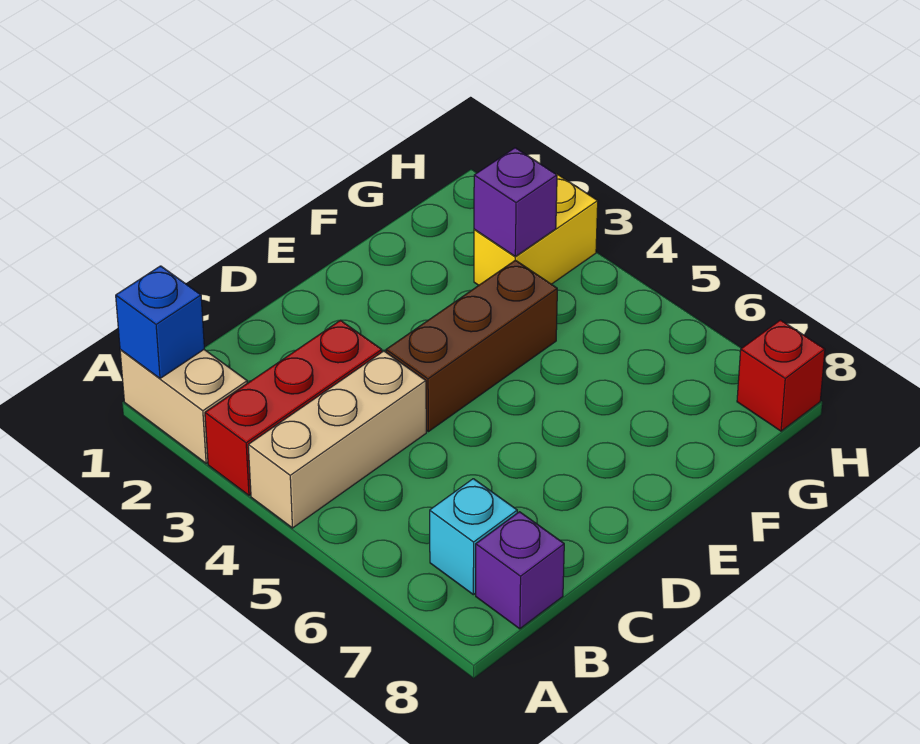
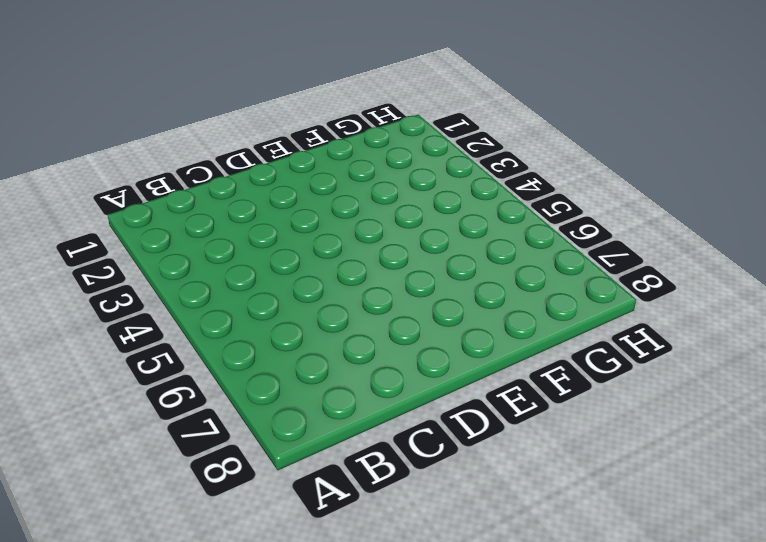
none -> tan 1x2 brick [120,350,247,463]
none -> red 1x3 brick [205,320,382,495]

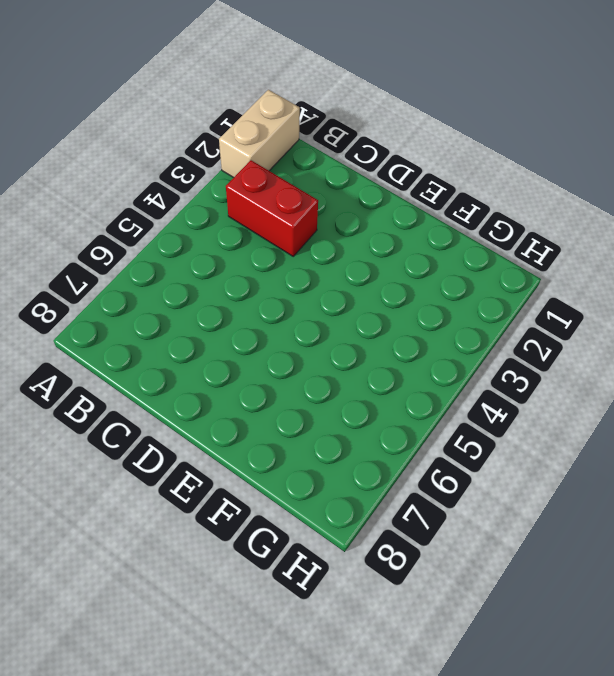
red 1x2 brick [226,160,318,256] -> red 1x3 brick [205,320,382,495]
none -> tan 1x3 brick [248,351,426,528]
none -> cyan 1x1 brick [430,479,517,595]

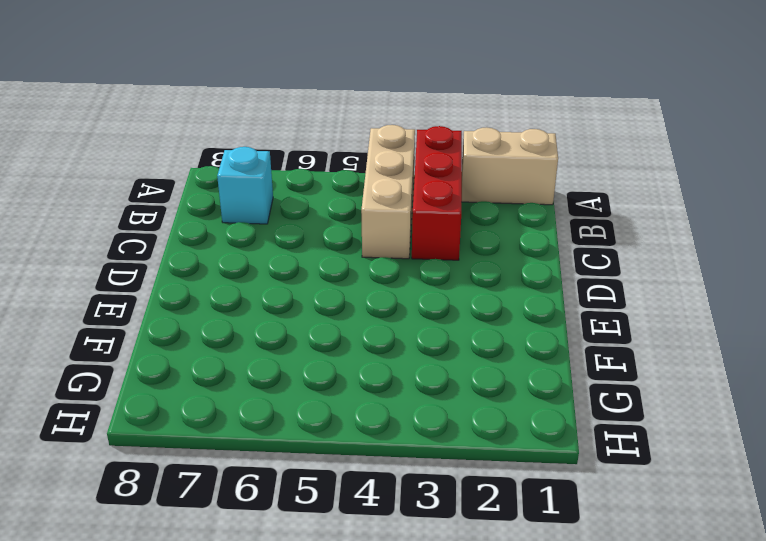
none -> purple 1x1 brick [476,512,564,629]
none -> brown 1x3 brick [386,260,557,432]

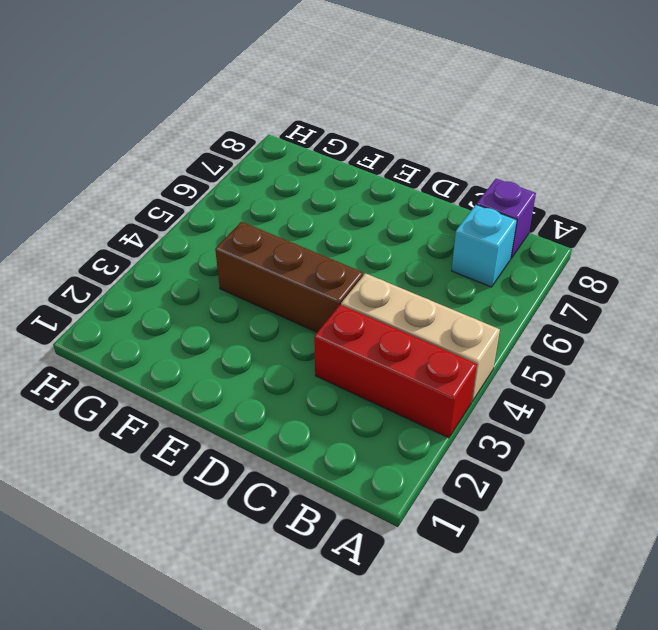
none -> tan 1x2 brick [120,350,247,463]
none -> yellow 1x2 brick [474,174,598,285]

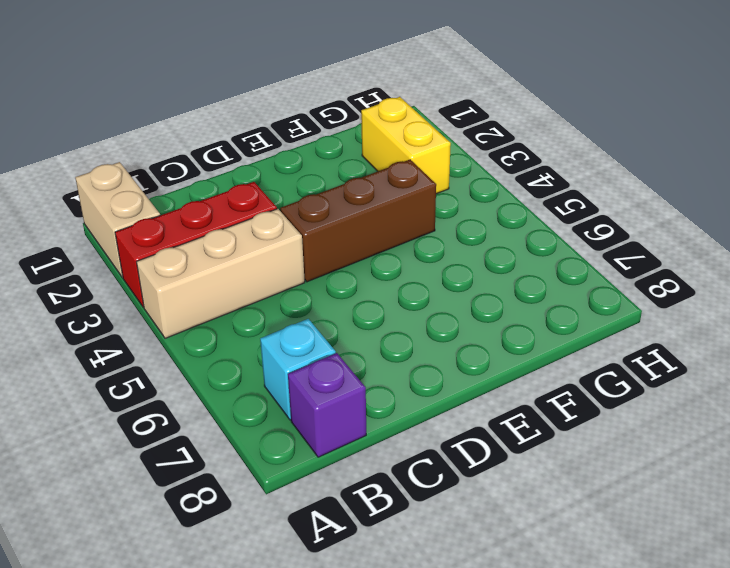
yellow 1x2 brick [361,97,451,194] -> yellow 1x2 brick turned to [474,174,598,285]
none -> red 1x1 brick [737,320,825,431]
none -> blue 1x1 brick [116,266,204,378]

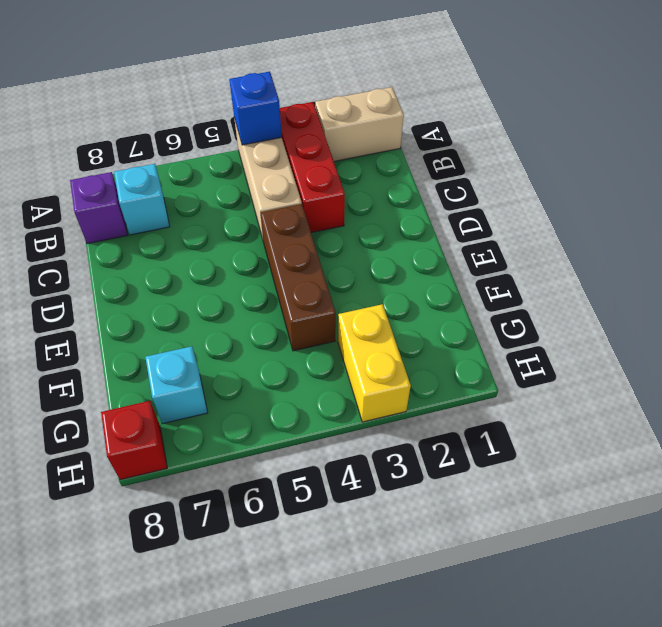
blue 1x1 brick [229,72,282,145] -> blue 1x1 brick moved to [116,266,204,378]
cyan 1x1 brick [145,346,208,424] -> none
none -> purple 1x1 brick [474,148,557,256]

